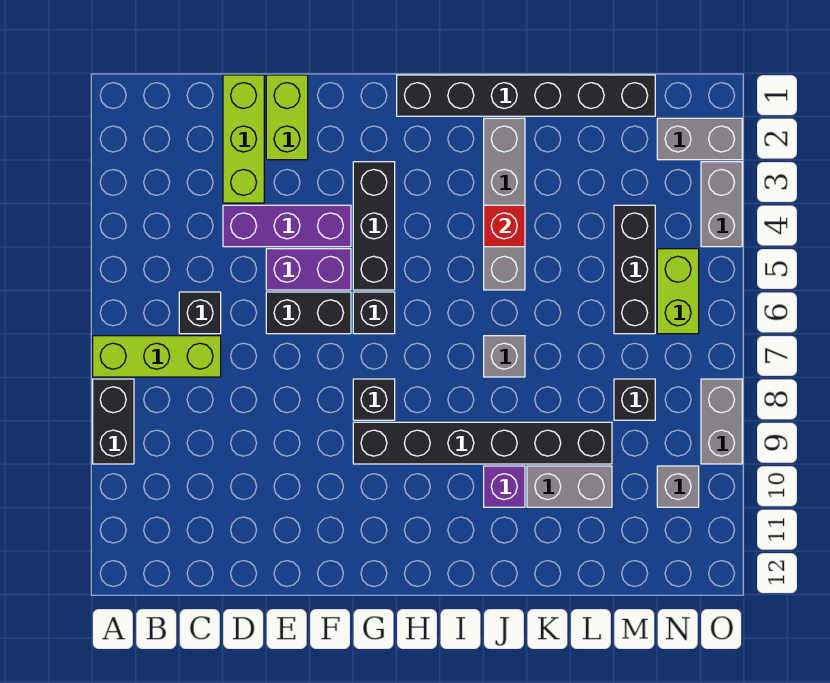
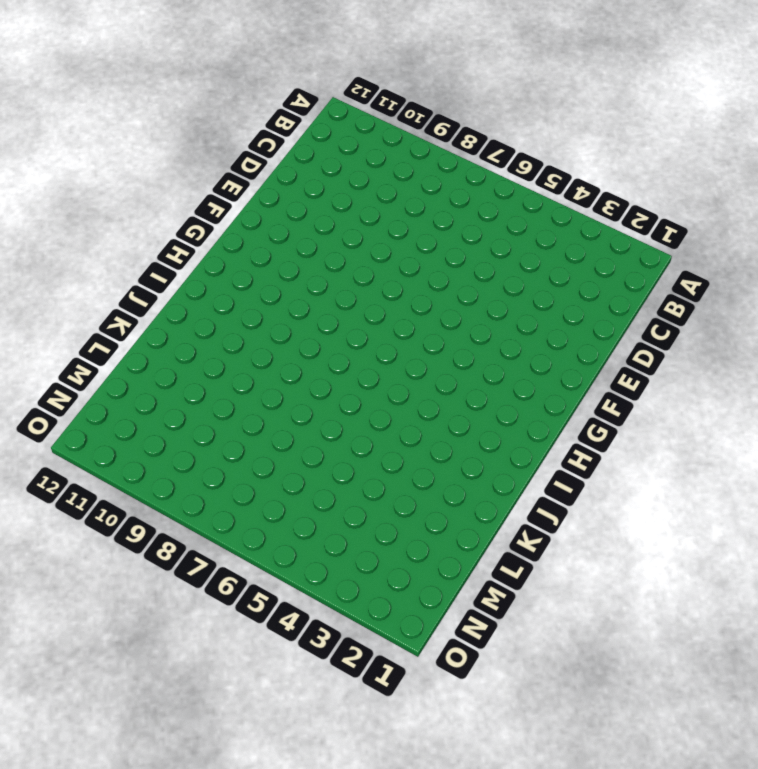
none -> lime 1x3 brick [93,336,221,377]
none -> black 1x2 brick [93,379,134,464]
none -> black 1x1 brick [179,292,221,334]

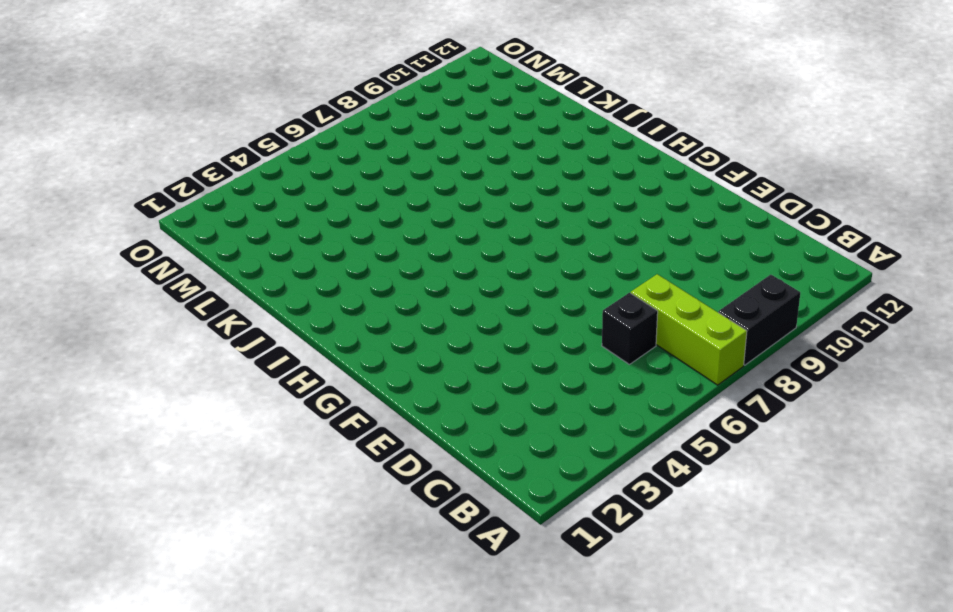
none -> lime 1x3 brick [223,75,264,203]
none -> purple 1x3 brick [223,205,351,247]
none -> lime 1x2 brick [266,75,308,160]

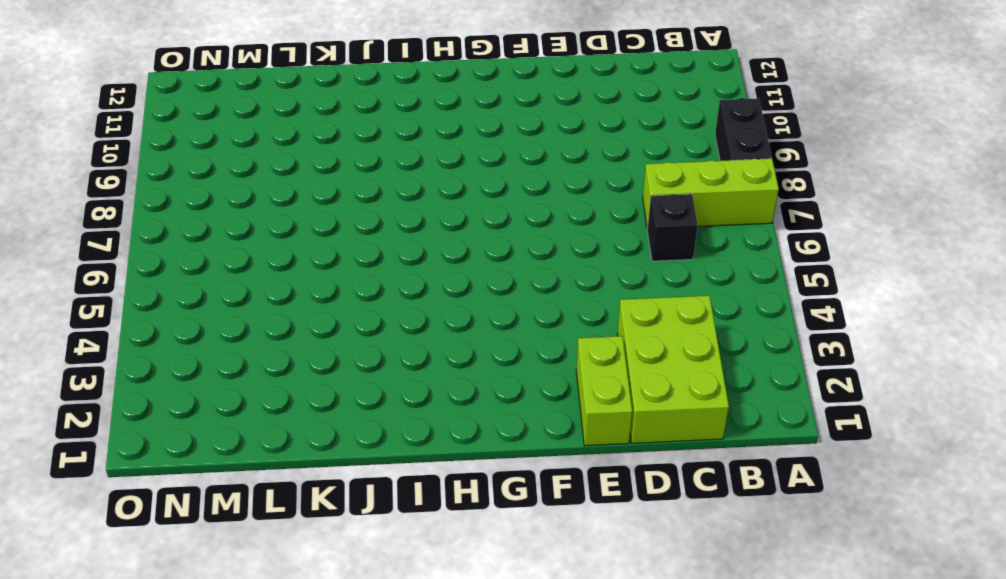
lime 2x3 brick [617,296,729,443] -> lime 1x3 brick [223,75,264,203]
none -> purple 1x3 brick [223,205,351,247]
none -> purple 1x2 brick [266,249,351,290]
none -> black 1x2 brick [266,292,351,334]

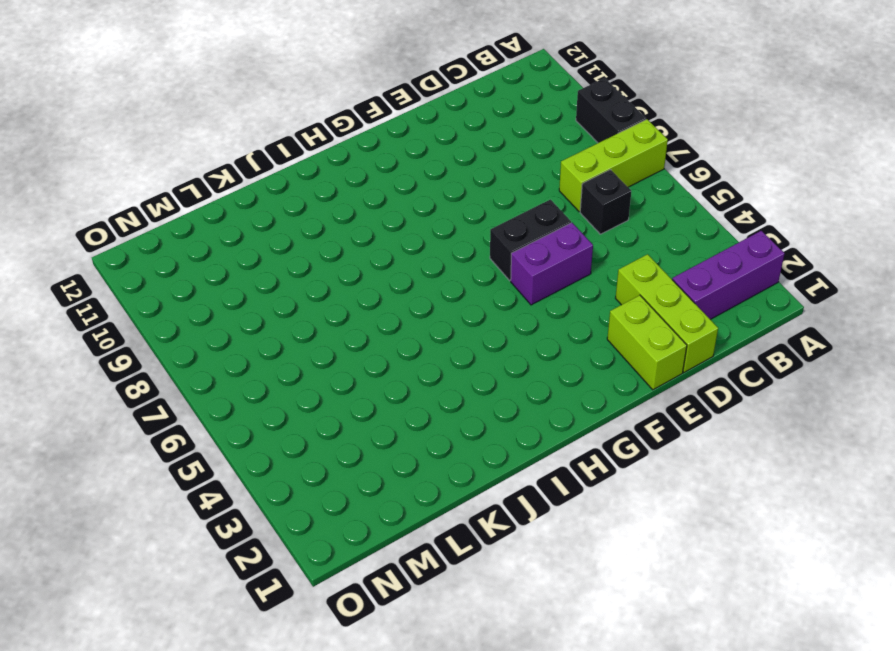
purple 1x3 brick [672,231,785,319] -> purple 1x3 brick moved to [223,205,351,247]
none -> black 1x3 brick [353,162,395,290]
none -> black 1x1 brick [353,292,395,334]
none -> black 1x1 brick [353,379,395,420]

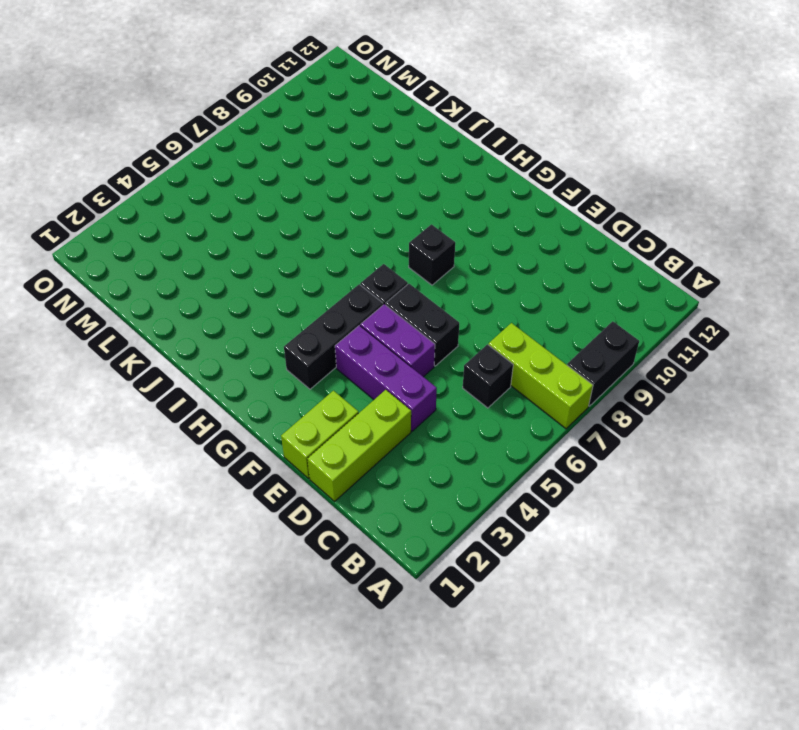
none -> black 1x6 brick [353,422,612,464]
none -> black 1x6 brick [397,75,655,116]
none -> grey 1x4 brick [484,118,525,290]

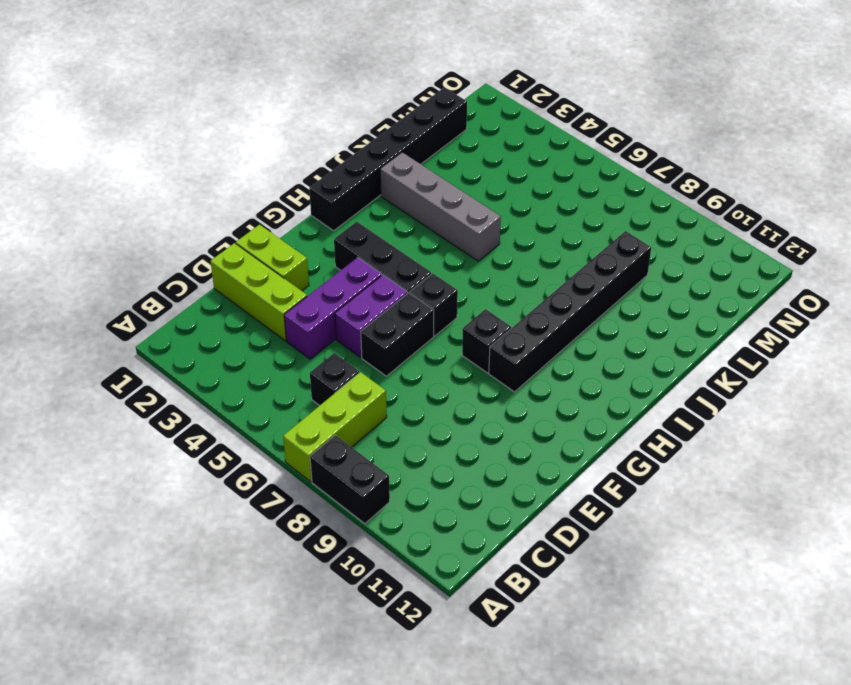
none -> grey 1x1 brick [484,336,525,377]
none -> purple 1x1 brick [484,466,525,507]
none -> grey 1x2 brick [527,466,612,507]

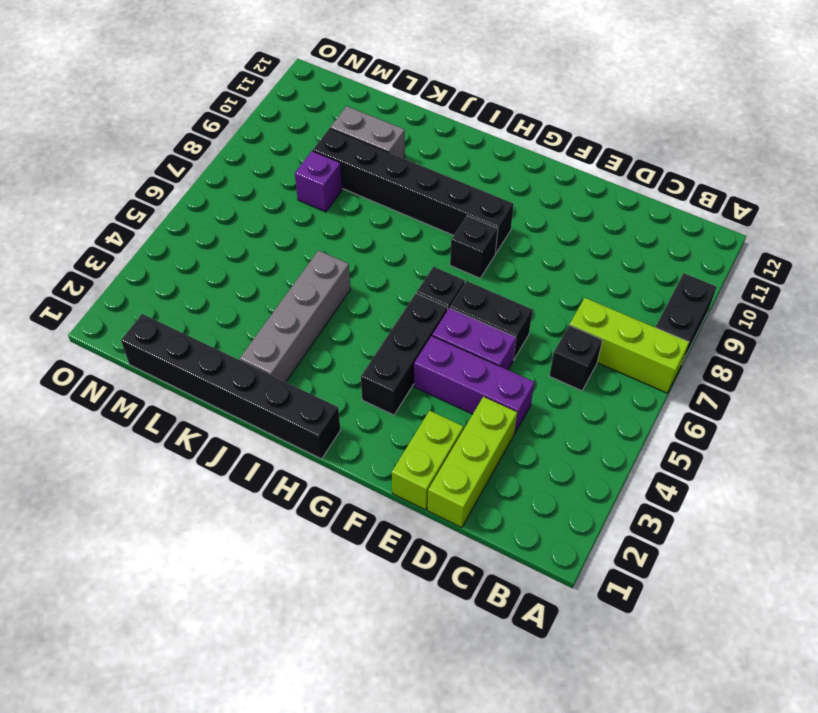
purple 1x1 brick [295,151,342,212] -> purple 1x1 brick moved to [484,466,525,507]
none -> grey 1x1 brick [484,336,525,377]
none -> black 1x3 brick [614,205,655,334]
none -> black 1x1 brick [614,379,655,420]

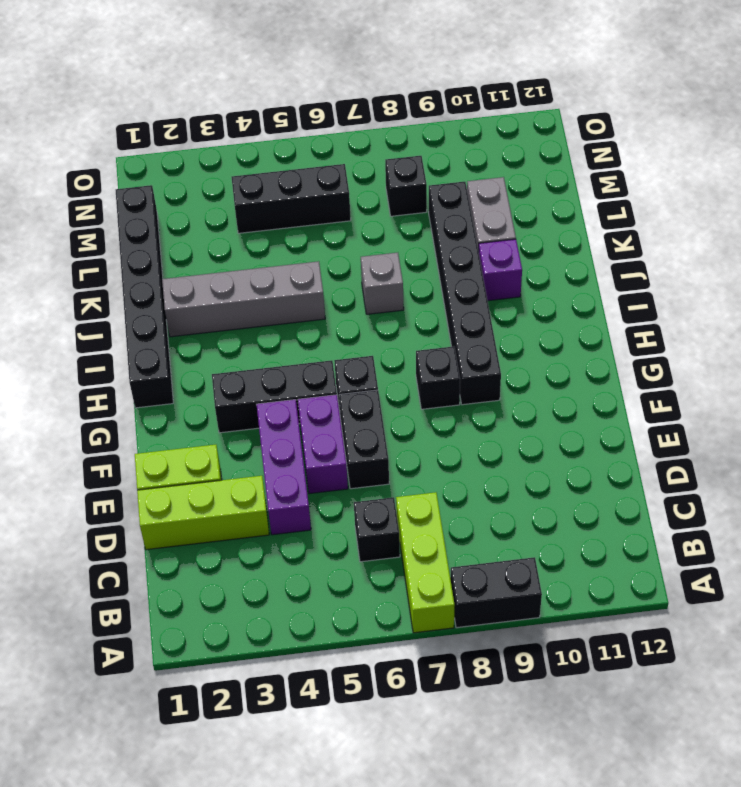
none -> grey 1x2 brick [657,118,742,160]
none -> lime 1x2 brick [657,249,699,334]
none -> grey 1x1 brick [657,466,699,507]

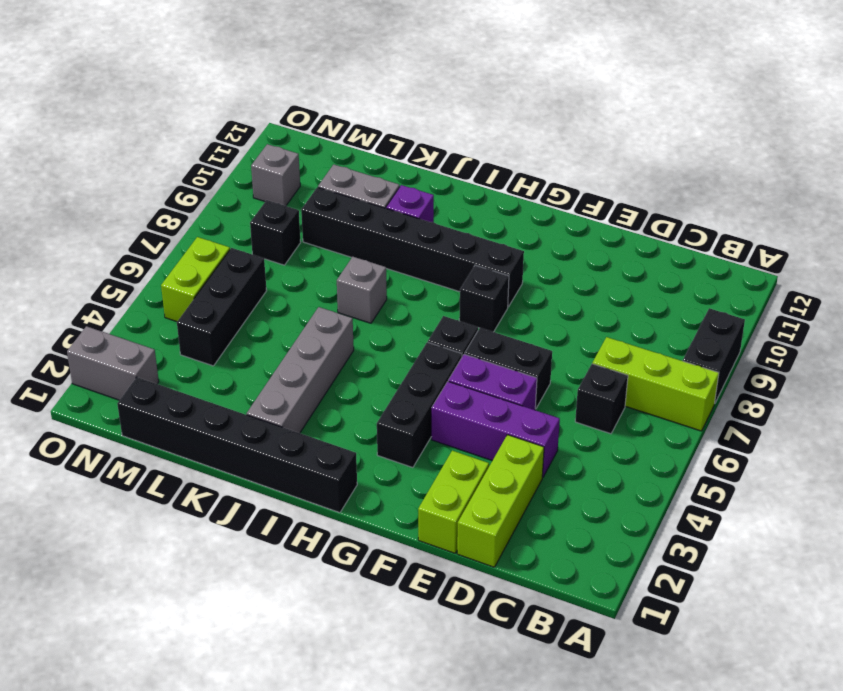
none -> grey 1x2 brick [701,162,742,247]
none -> grey 1x2 brick [701,379,742,464]
none -> red 1x1 brick [484,205,525,247]

